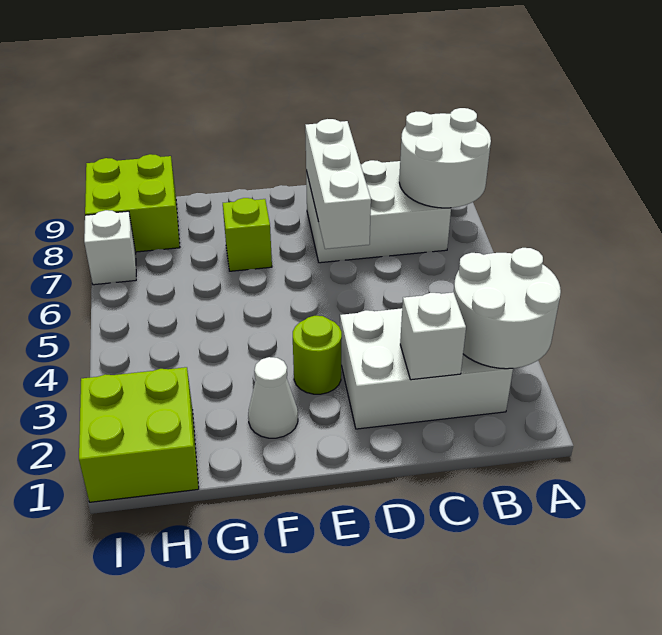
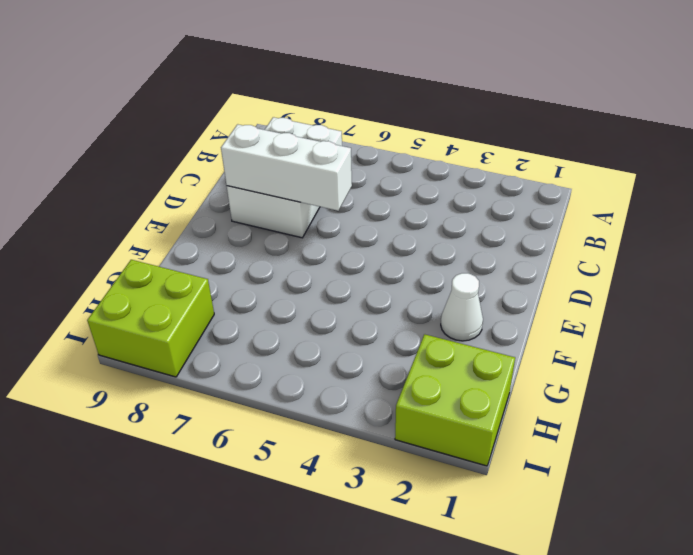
none -> white 2x3 brick [340,308,513,429]
none -> lime 1x1 round brick [293,316,342,394]
none -> lime 1x1 brick [223,198,272,271]

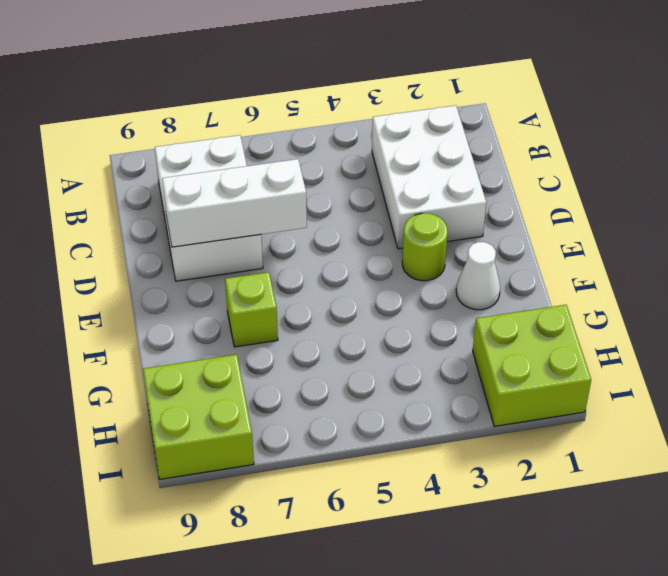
none -> white 1x1 brick [84,210,136,285]
none -> white 2x2 round brick [454,248,561,369]
none -> white 2x2 round brick [399,108,491,208]

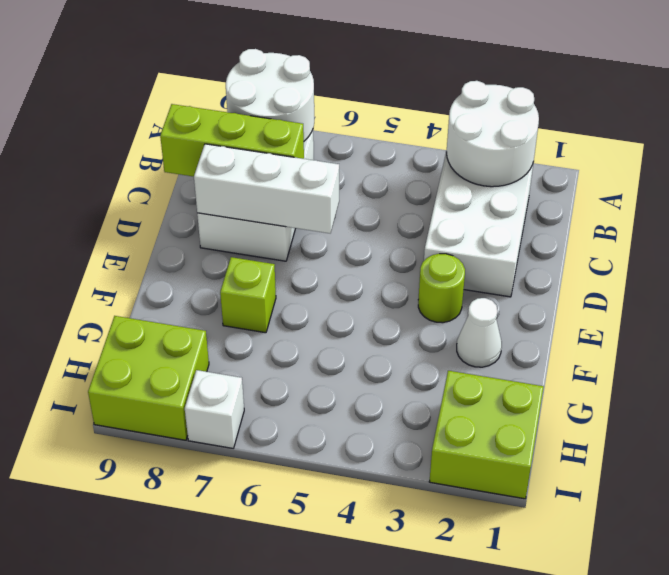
lime 1x3 brick [160,104,304,177] -> none
none -> white 1x1 brick [400,292,466,380]

